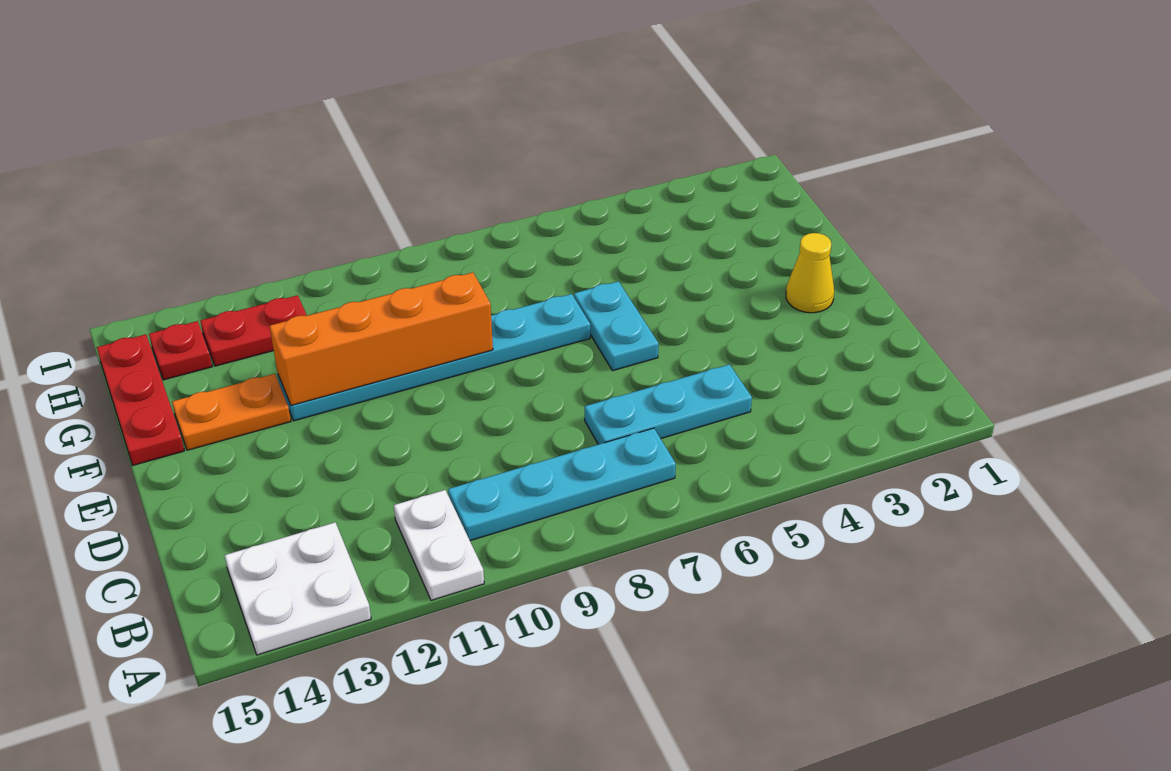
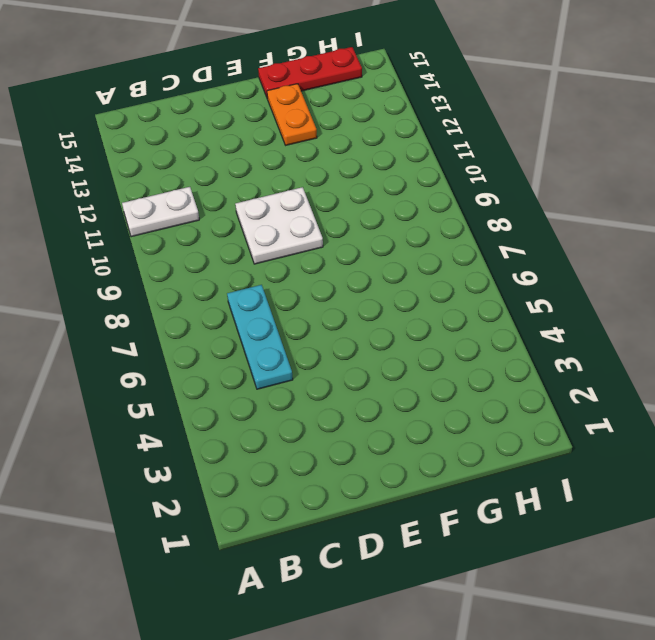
white 2x2 plate [235,187,323,264] -> white 2x2 plate moved to [225,522,371,655]
none -> cyan 1x4 plate [448,428,676,541]
none -> yellow 1x1 cone [786,233,834,313]
none -> cyan 1x2 plate [574,281,659,371]

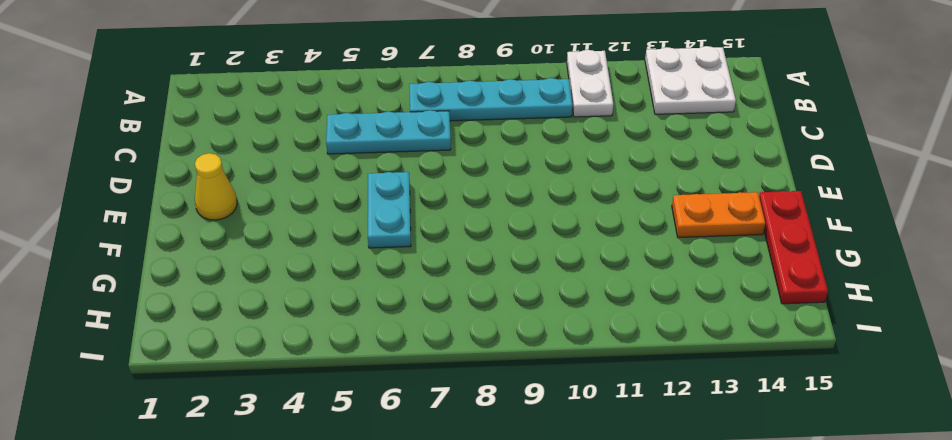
none -> cyan 1x6 plate [278,294,590,421]
none -> red 1x2 plate [200,295,307,366]
none -> red 1x1 plate [149,321,212,380]

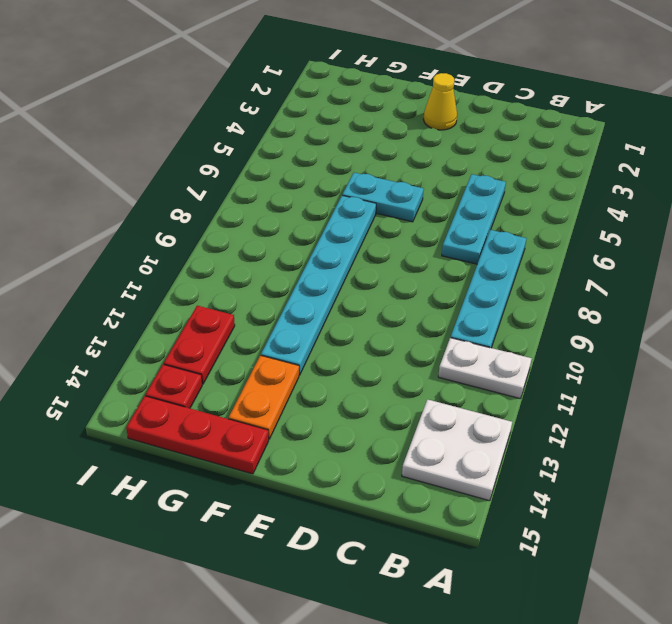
none -> orange 1x4 brick [270,273,493,405]

